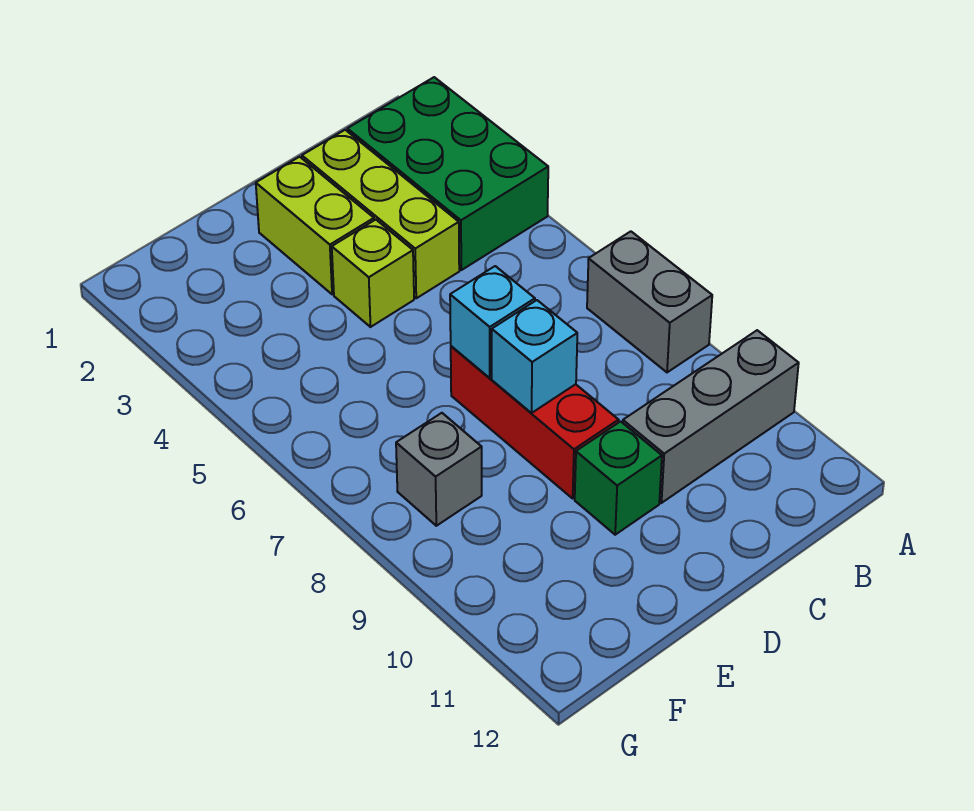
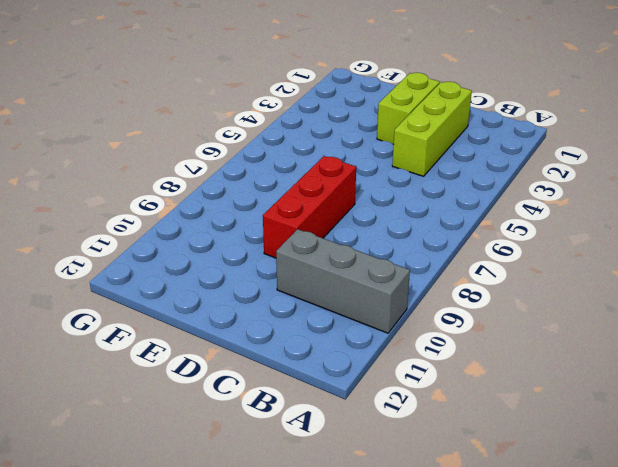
none -> green 2x3 brick [347,77,548,270]
none -> grey 1x2 brick [587,231,712,372]

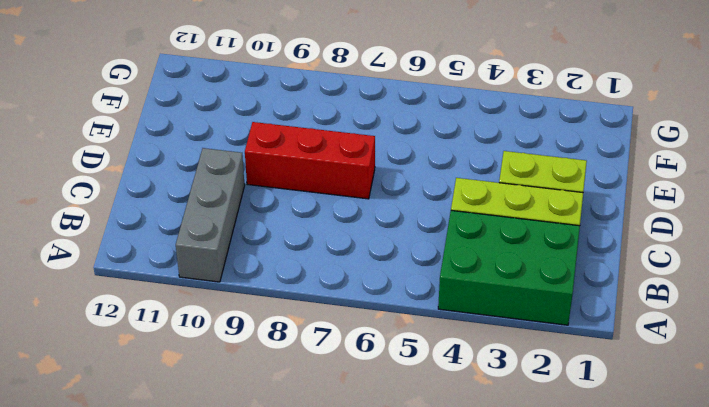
none -> grey 1x2 brick [587,231,712,372]
none -> lime 1x1 brick [332,220,414,327]

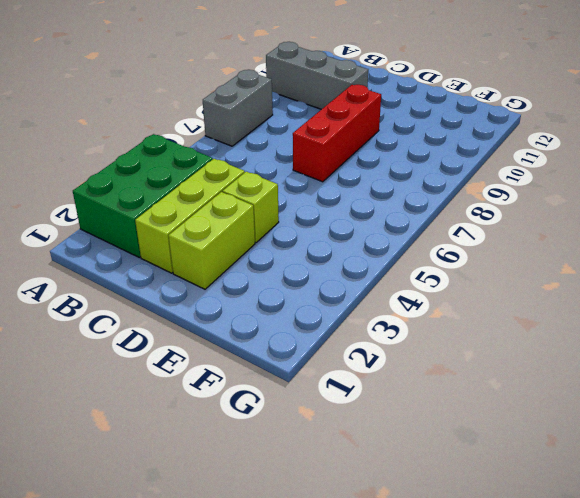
none -> green 1x1 brick [575,421,662,535]
none -> grey 1x1 brick [396,413,482,526]

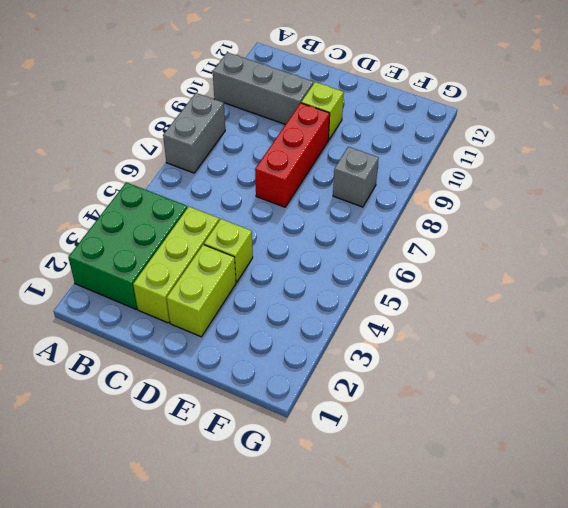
lime 1x1 brick [301,82,344,140] -> green 1x1 brick [575,421,662,535]
none -> cyan 1x1 brick [450,266,535,378]
none -> cyan 1x1 brick [492,300,577,413]

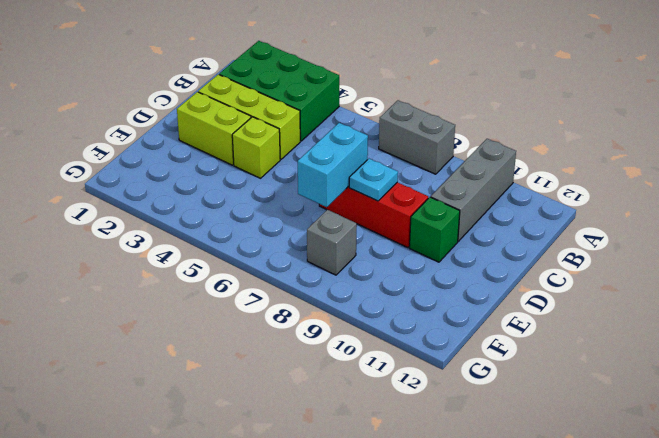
cyan 1x2 brick [298,123,368,207] -> cyan 1x1 brick [450,266,535,378]
cyan 1x1 plate [349,159,398,201] -> cyan 1x1 brick [492,300,577,413]

